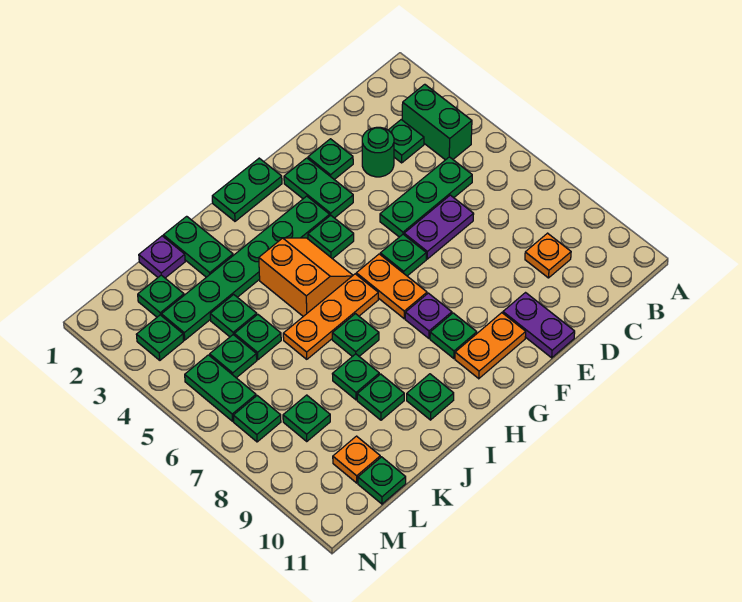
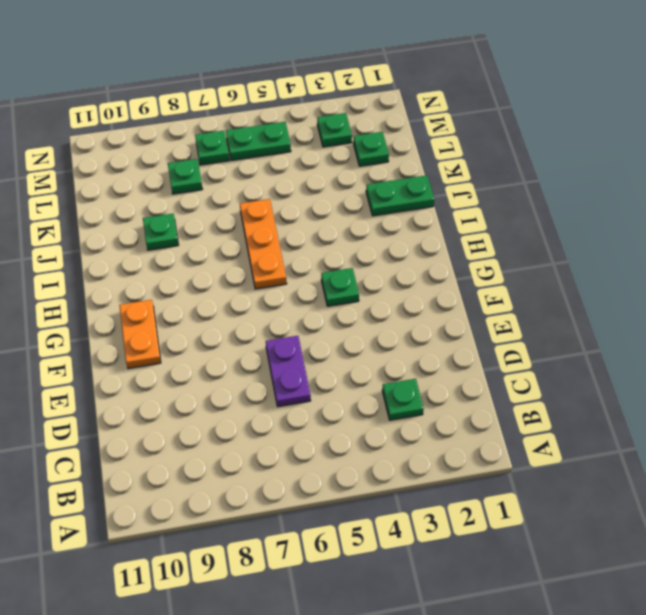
none -> green 1x2 brick [402,84,472,160]
none -> green 1x3 plate [380,157,472,237]
none -> orange 1x1 plate [525,233,571,278]
none -> green 1x1 round brick [362,127,394,177]

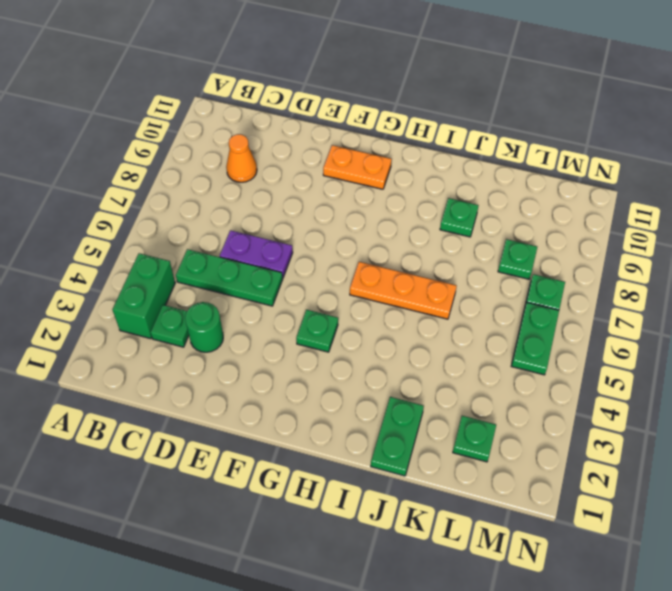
orange 1x1 cone [226,134,257,182] -> orange 1x1 plate [525,233,571,278]
none -> green 1x1 plate [308,139,353,180]
none -> purple 1x2 plate [503,293,575,358]
none -> green 1x2 plate [284,158,353,218]
none -> green 1x1 plate [380,234,426,276]

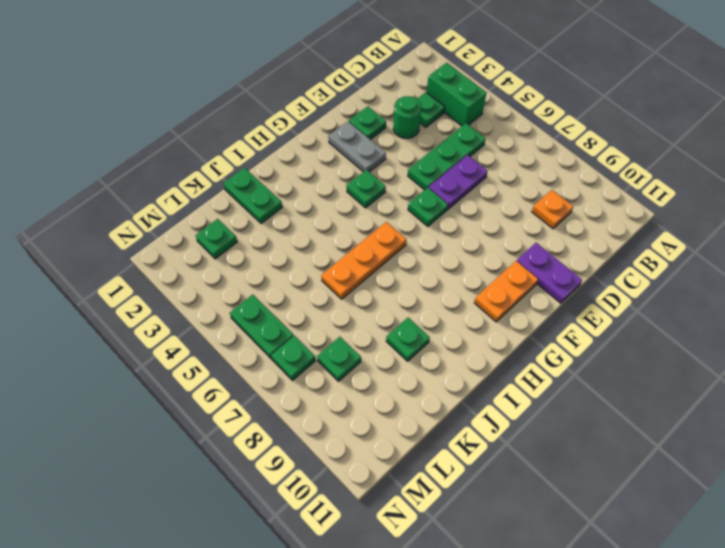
grey 1x2 plate [328,121,386,172] -> green 1x2 plate [284,158,353,218]
none -> green 1x2 plate [212,158,282,221]
none -> green 1x6 plate [161,196,330,340]
none -> orange 1x2 plate [356,254,427,319]
none -> purple 1x1 plate [405,293,452,338]

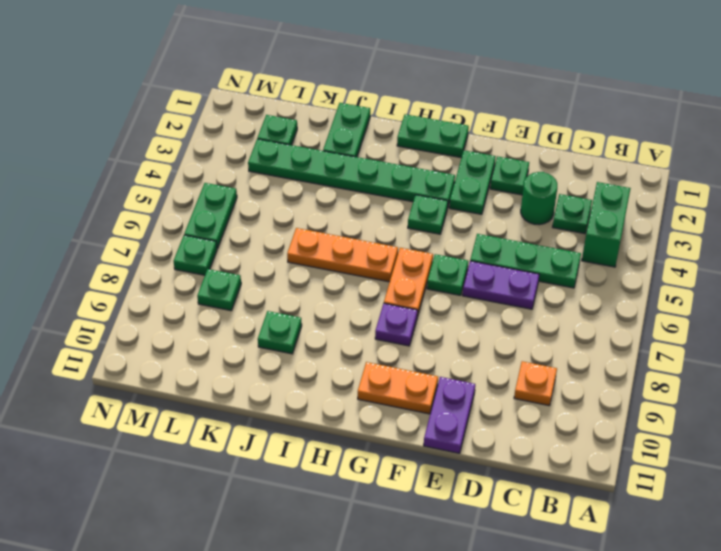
none -> green 1x1 plate [430,313,477,358]
none -> orange 2x2 slope [259,238,353,316]
none -> green 1x1 plate [332,314,379,357]
none -> green 1x1 plate [407,374,454,420]

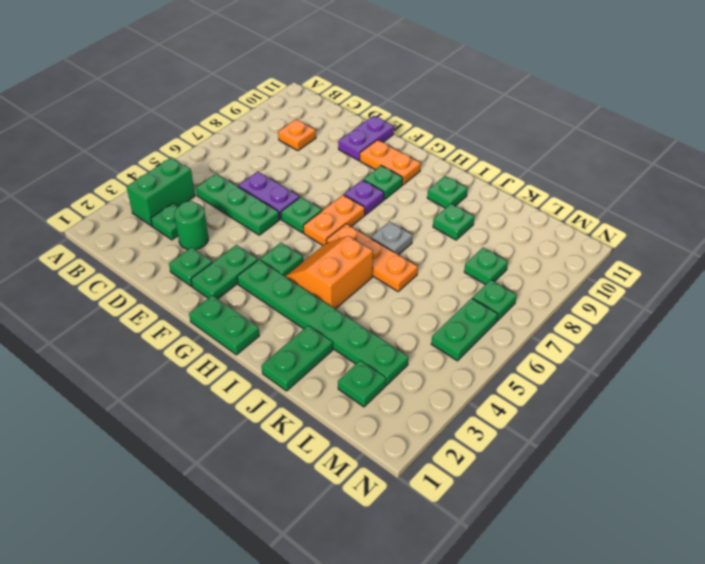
grey 1x1 plate [371,222,412,255] -> green 1x1 plate [332,314,379,357]
none -> green 1x1 plate [333,354,379,400]
none -> purple 1x1 plate [139,236,185,278]
none -> green 1x1 plate [210,295,257,337]
none -> green 1x1 plate [234,314,281,360]

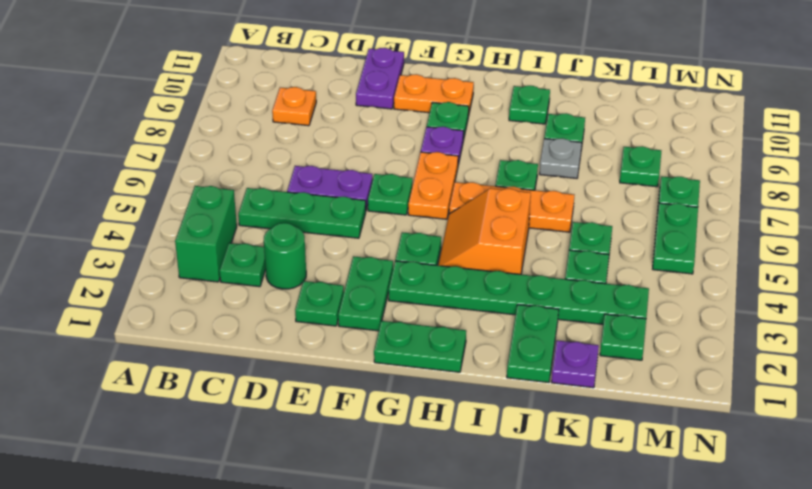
grey 1x1 plate [539,138,582,178] -> green 1x1 plate [333,354,379,400]
none -> green 1x1 plate [210,335,257,378]
none -> orange 1x1 plate [333,436,380,483]
none -> green 1x1 plate [358,457,406,504]
none -> green 1x1 plate [136,315,184,360]

